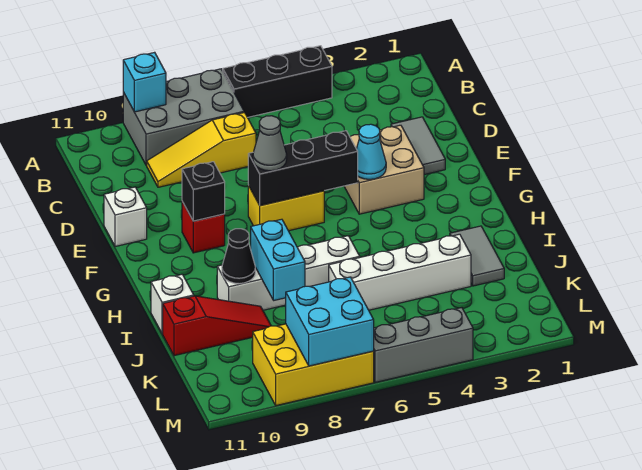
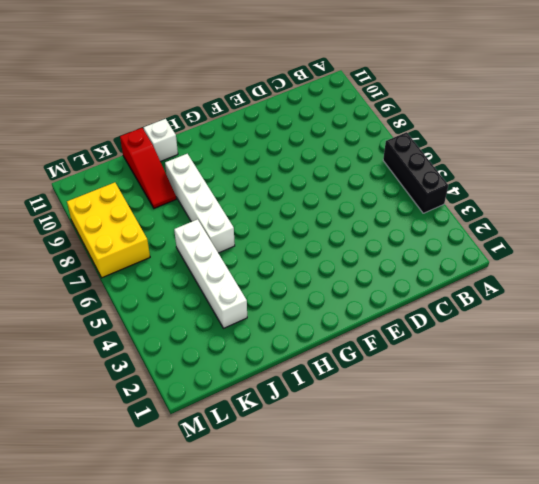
none -> grey 2x3 brick [123,69,244,166]
none -> yellow 1x3 slope [147,113,256,187]
none -> grey 1x2 tile [391,117,445,175]

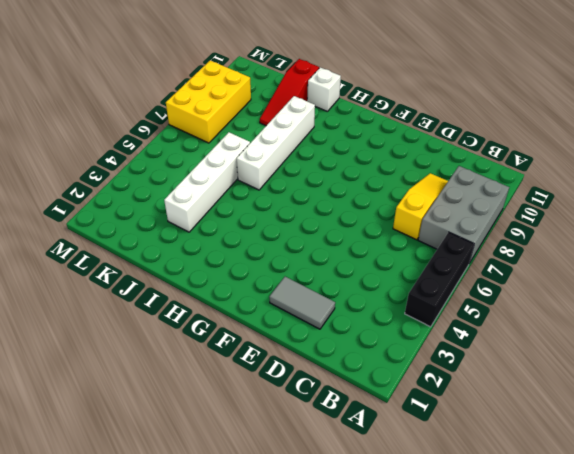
none -> tan 2x2 brick [344,125,424,214]
none -> white 1x1 brick [104,187,147,247]
none -> yellow 1x2 brick [248,186,324,231]

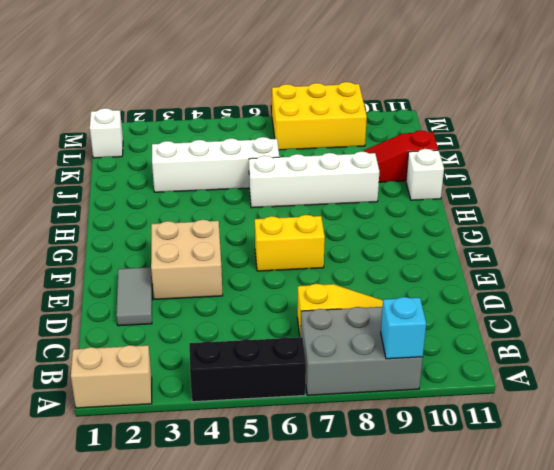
tan 1x2 brick [71,345,152,408] -> none
white 1x1 brick [90,108,123,158] -> white 1x1 brick moved to [104,187,147,247]
none -> red 1x1 brick [182,202,225,253]
none -> grey 1x2 tile [450,226,504,286]
none -> grey 1x3 brick [374,308,473,382]

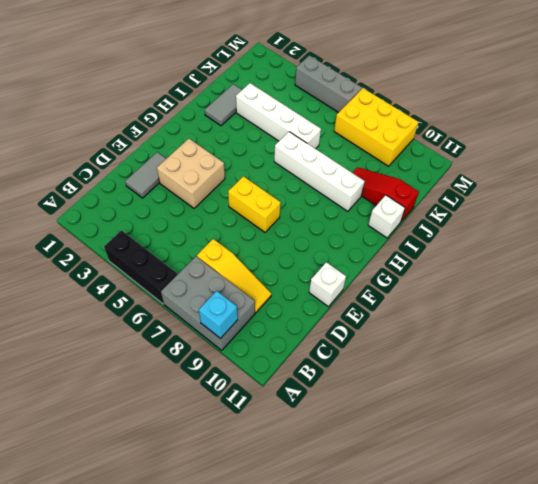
none -> red 1x1 brick [182,202,225,253]
none -> cyan 1x1 cone [357,124,386,179]
none -> black 1x3 brick [248,131,358,206]

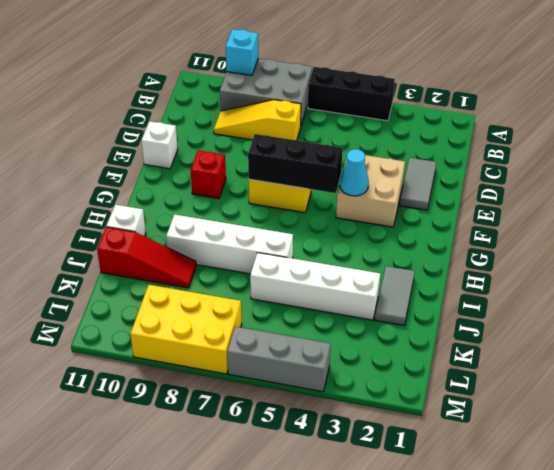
none -> black 1x1 brick [182,162,225,221]
none -> cyan 1x2 brick [251,219,305,300]
none -> black 1x1 cone [222,229,255,284]

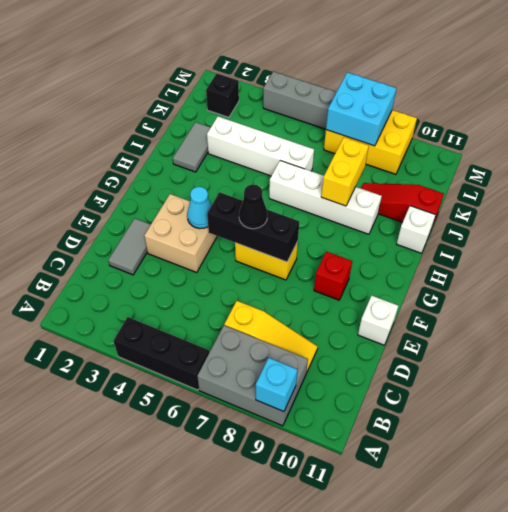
black 1x1 cone [239,184,267,229] -> black 1x1 cone moved to [222,229,255,284]
yellow 1x2 brick [321,137,369,206] -> cyan 1x2 brick [251,219,305,300]
black 1x1 brick [206,73,239,117] -> black 1x1 brick moved to [182,162,225,221]
none -> grey 1x1 cone [253,116,287,171]

